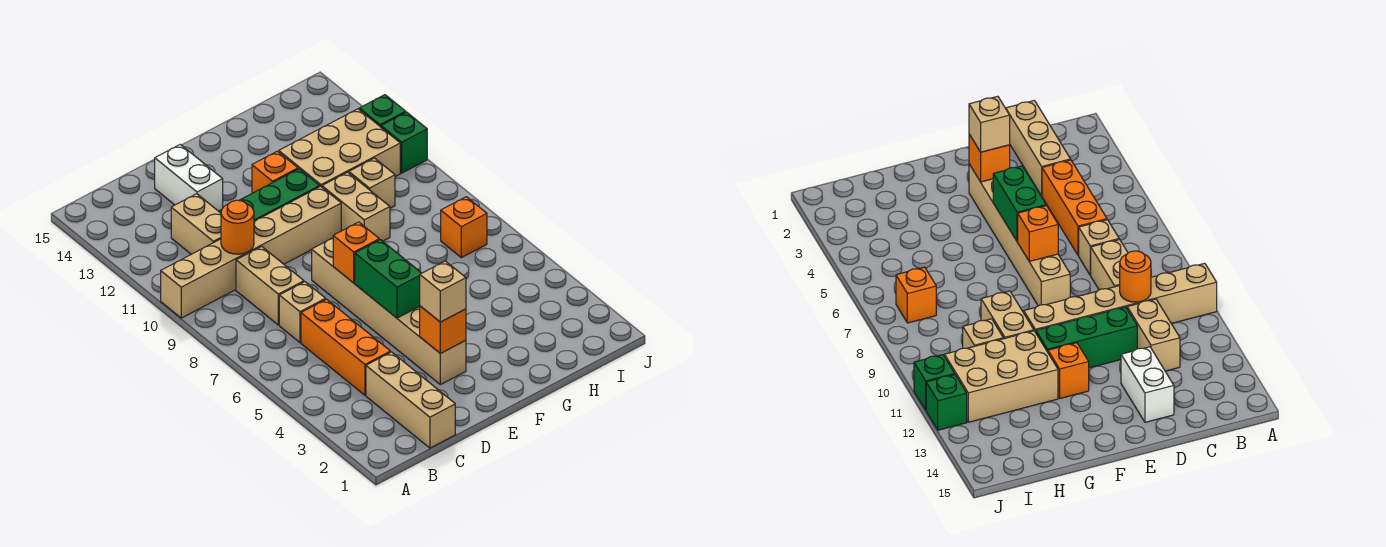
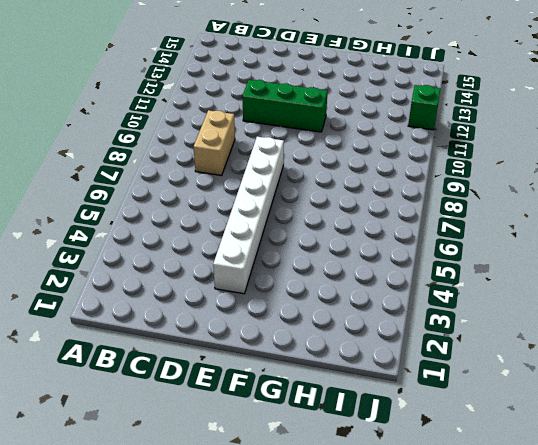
white 1x6 brick [213,137,284,294] -> tan 1x6 brick [312,238,466,385]
none -> tan 1x6 brick [161,186,341,318]
none -> tan 1x3 brick [366,352,455,448]
none -> orange 1x3 brick [301,299,391,395]

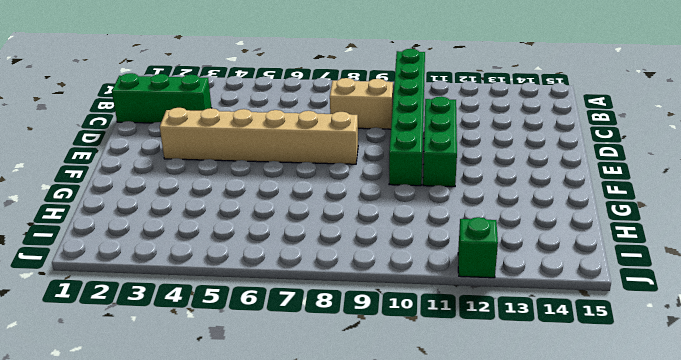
green 1x6 brick [389,49,425,186] -> tan 1x6 brick [161,186,341,318]
green 1x3 brick [112,73,211,123] -> tan 1x3 brick [366,352,455,448]
none -> orange 1x3 brick [301,299,391,395]
none -> tan 1x1 brick [279,282,326,343]
none -> tan 1x2 brick [171,194,221,254]

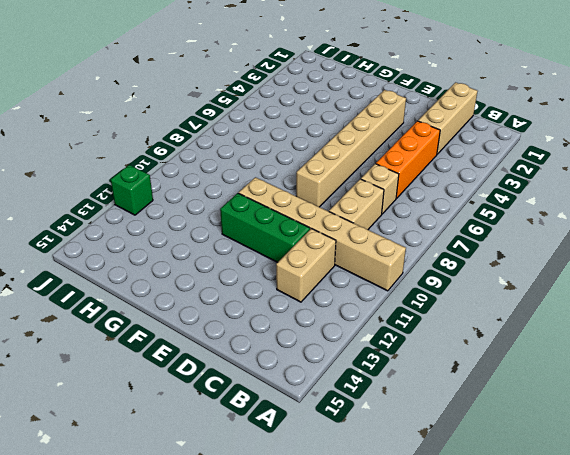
none -> white 1x2 brick [155,144,223,211]
none -> orange 1x1 brick [252,151,298,193]
none -> tan 1x2 brick [322,172,390,241]

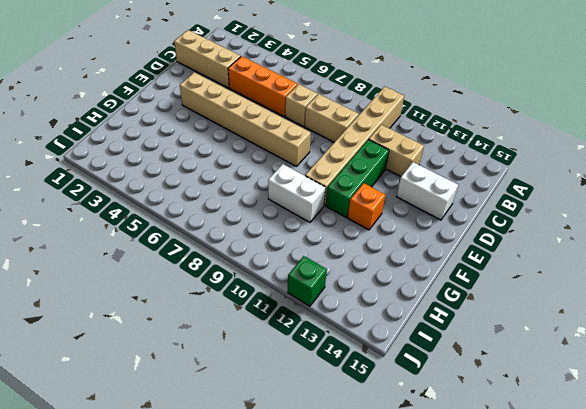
white 1x2 brick [268,164,326,222] -> tan 1x2 brick [322,172,390,241]
none -> tan 2x3 brick [279,109,400,187]
none -> tan 1x1 brick [349,158,395,208]
none -> orange 1x1 brick [441,197,487,258]

